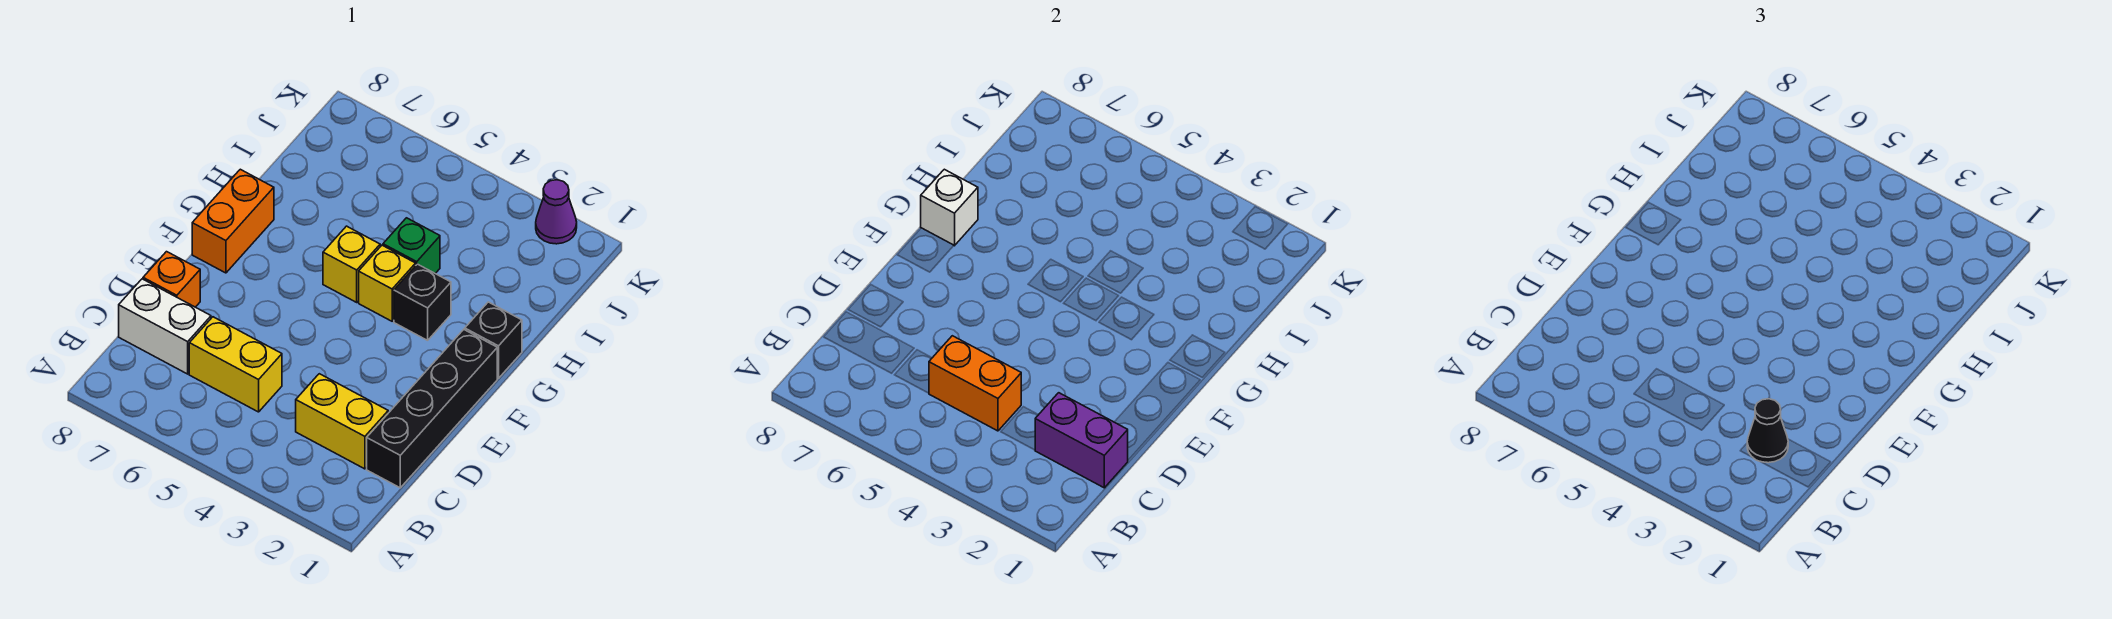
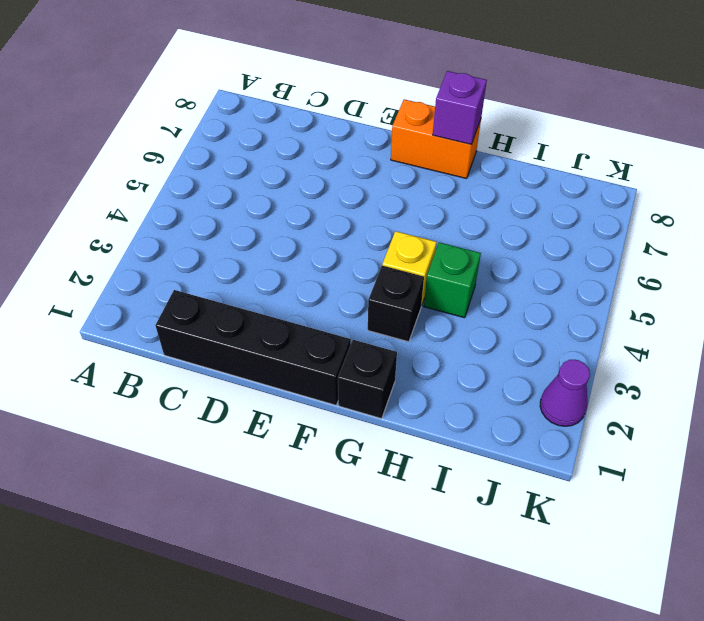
purple 1x1 brick [433,71,487,145] -> white 1x1 brick [921,169,978,246]
none -> yellow 1x2 brick [296,374,388,469]
none -> yellow 1x2 brick [189,317,282,412]
none -> white 1x2 brick [119,279,211,374]

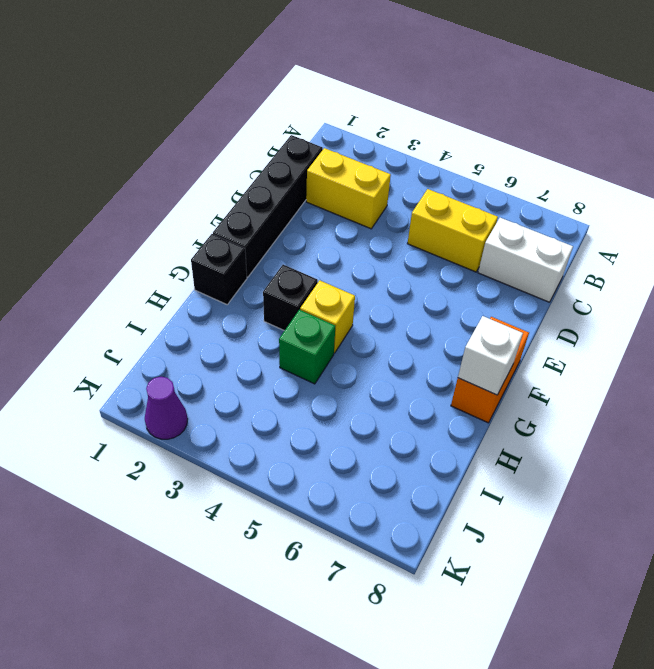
none -> orange 1x1 brick [143,252,200,307]
none -> yellow 1x1 brick [323,226,380,302]
none -> purple 1x2 brick [1035,393,1128,488]

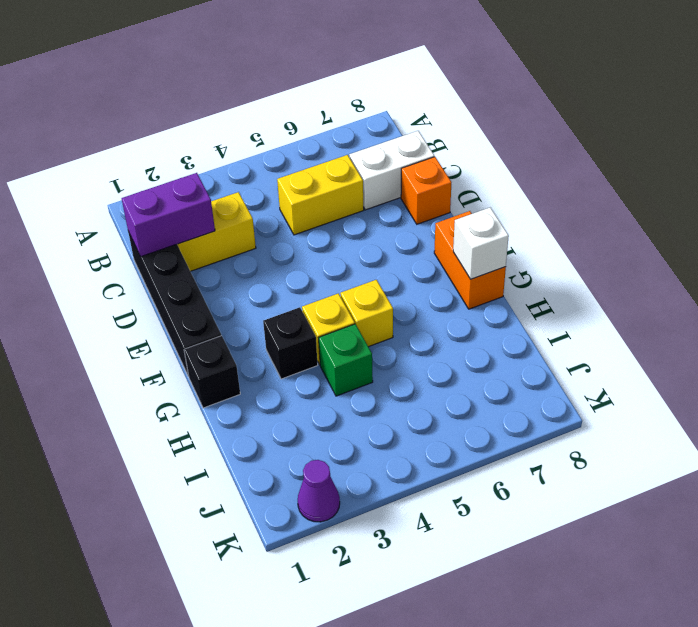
none -> orange 1x2 brick [929,336,1021,431]
none -> black 1x1 cone [1747,399,1788,463]

